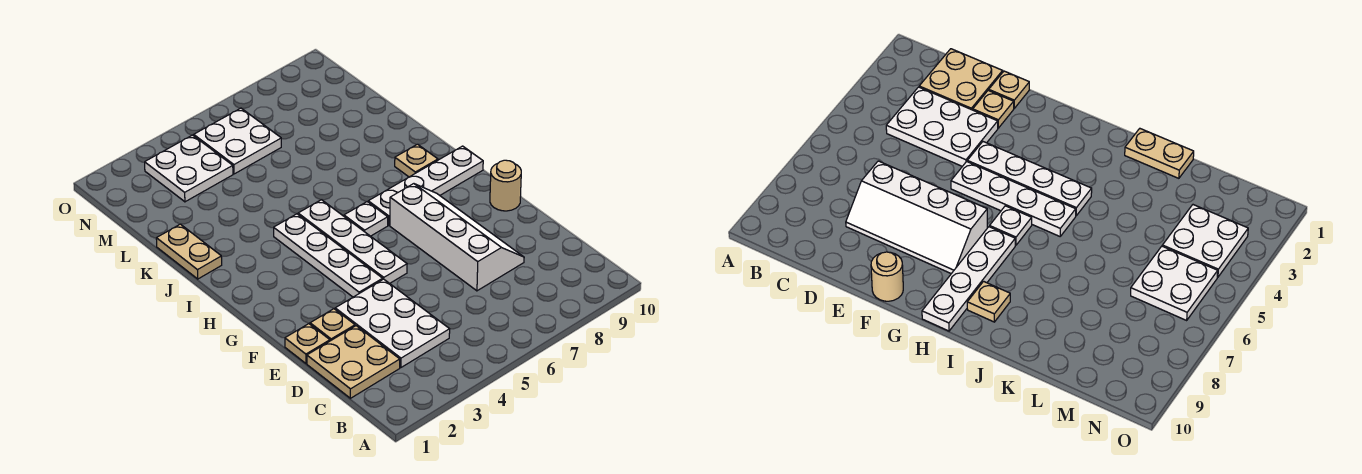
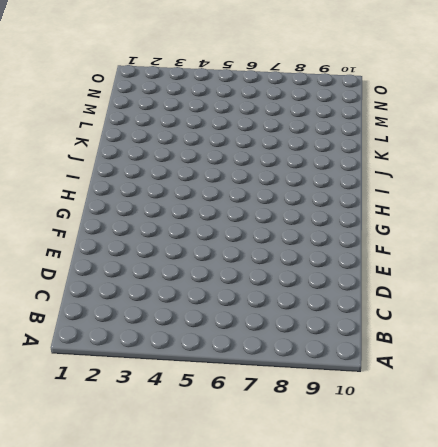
none -> tan 2x2 plate [307,326,400,398]
none -> white 2x3 plate [335,279,450,368]
none -> white 2x4 slope [390,184,524,291]

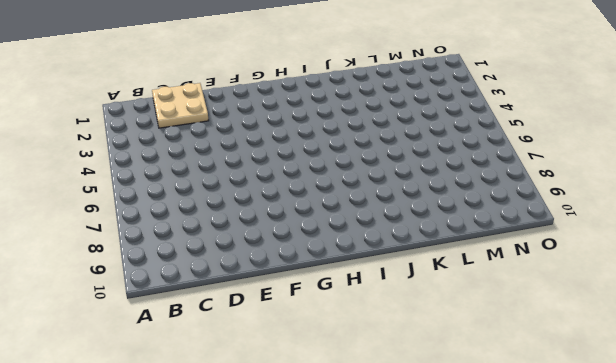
none -> white 2x3 plate [335,279,450,368]
none -> white 2x4 slope [390,184,524,291]
none -> tan 1x1 plate [285,324,330,363]

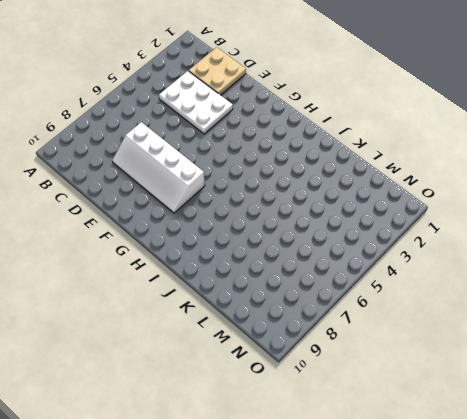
none -> tan 1x1 plate [285,324,330,363]
none -> tan 1x1 plate [310,309,355,341]
none -> white 1x4 plate [274,214,383,297]

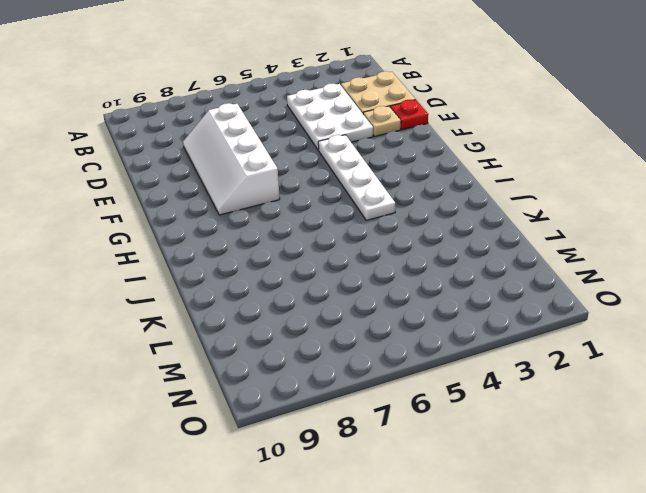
red 1x1 plate [390,100,428,130] -> tan 1x1 plate [285,324,330,363]
none -> white 1x4 plate [298,200,407,283]
none -> tan 1x1 round brick [490,160,521,211]
none -> white 1x1 plate [344,202,388,236]

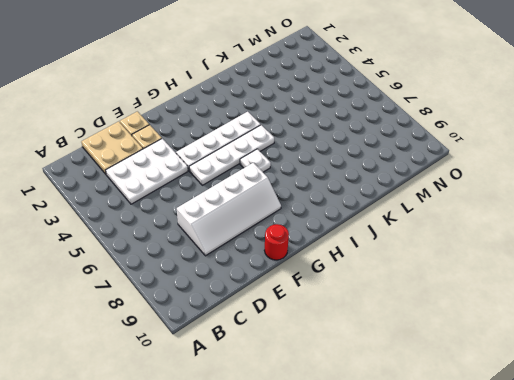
red 1x1 round brick [264,224,289,260] -> tan 1x1 round brick [490,160,521,211]
none -> white 1x4 plate [368,146,483,225]
none -> tan 1x1 plate [395,144,438,177]
none -> tan 1x2 plate [156,224,222,279]

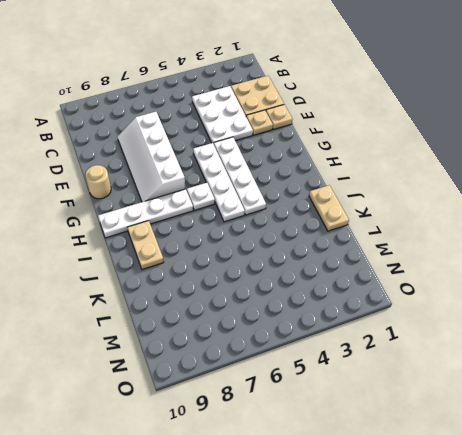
tan 1x2 plate [127,221,164,270] -> tan 1x1 plate [395,144,438,177]
none -> white 2x2 plate [145,135,233,202]
none -> white 2x2 plate [193,108,281,174]

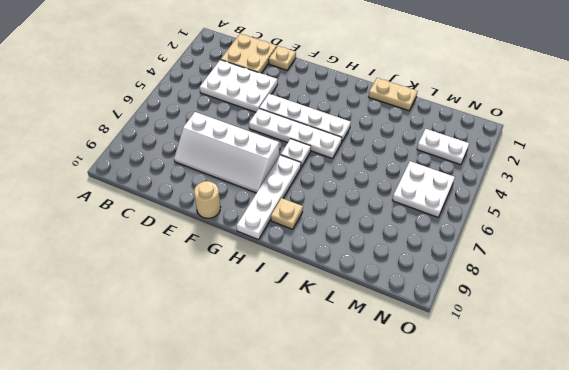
white 1x2 plate [417,129,469,165] -> white 2x2 plate [145,135,233,202]
none -> tan 1x1 plate [310,309,355,341]

